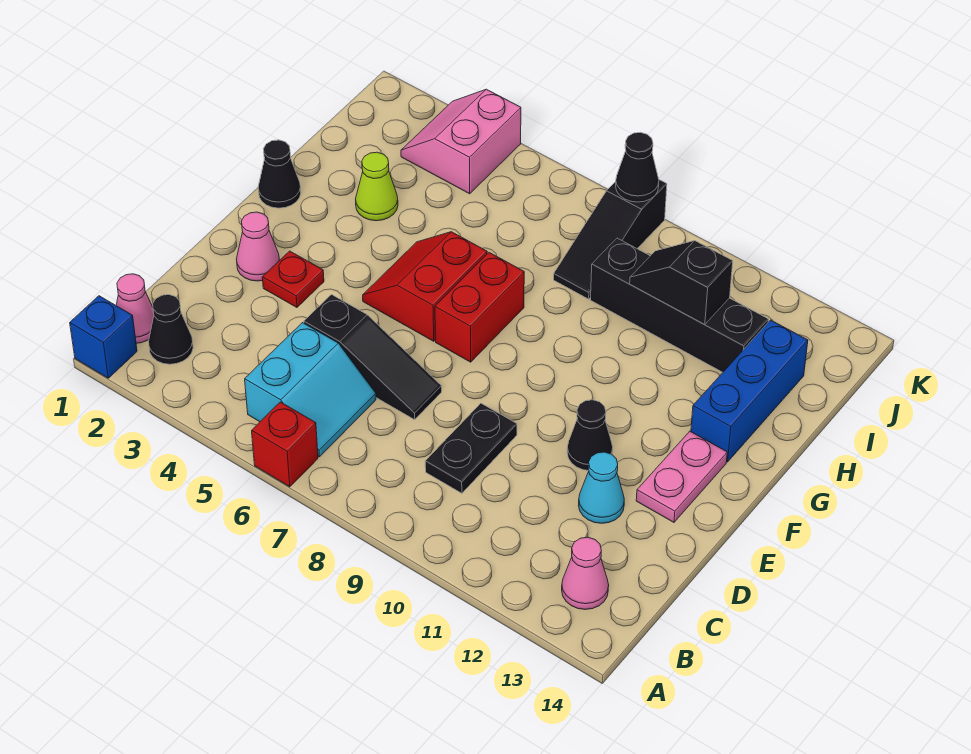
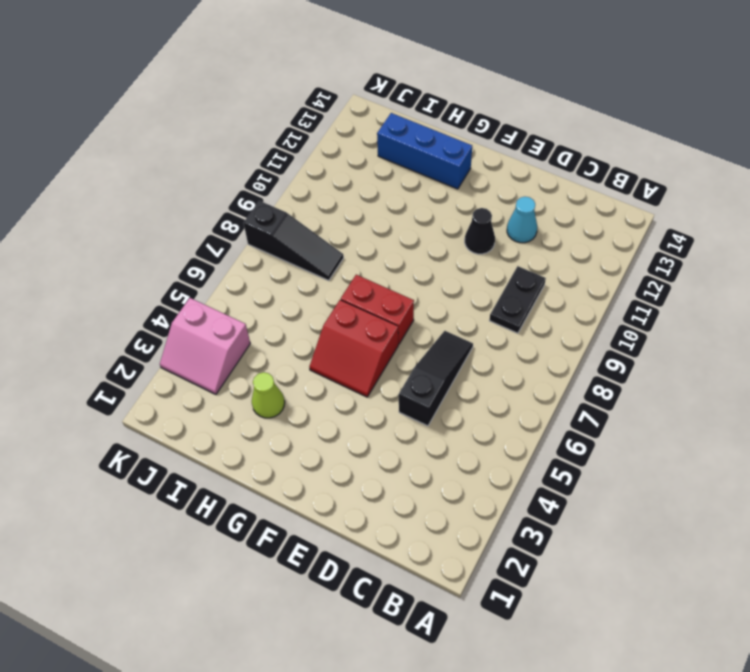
black 1x2 plate [489,266,546,333] -> black 1x2 plate turned to [425,403,517,493]
none -> blue 1x1 brick [70,296,137,378]
none -> red 1x1 brick [252,402,318,487]
none -> pink 1x1 cone [116,274,154,343]

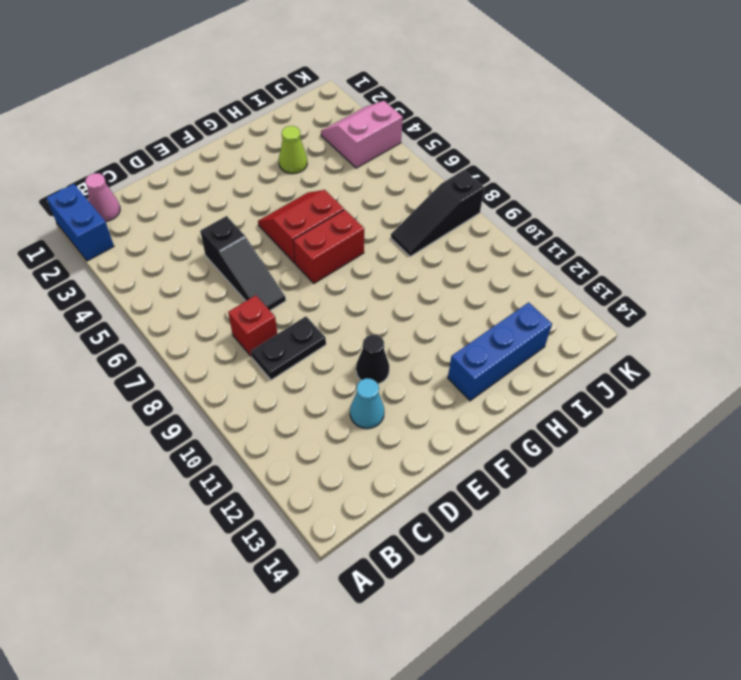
blue 1x2 brick [47,184,114,261] -> blue 1x1 brick [70,296,137,378]
red 1x1 brick [228,295,277,357] -> red 1x1 brick moved to [252,402,318,487]
none -> black 1x1 cone [149,295,193,364]
none -> cyan 2x2 slope [245,323,376,457]
none -> pink 1x1 cone [562,537,609,610]

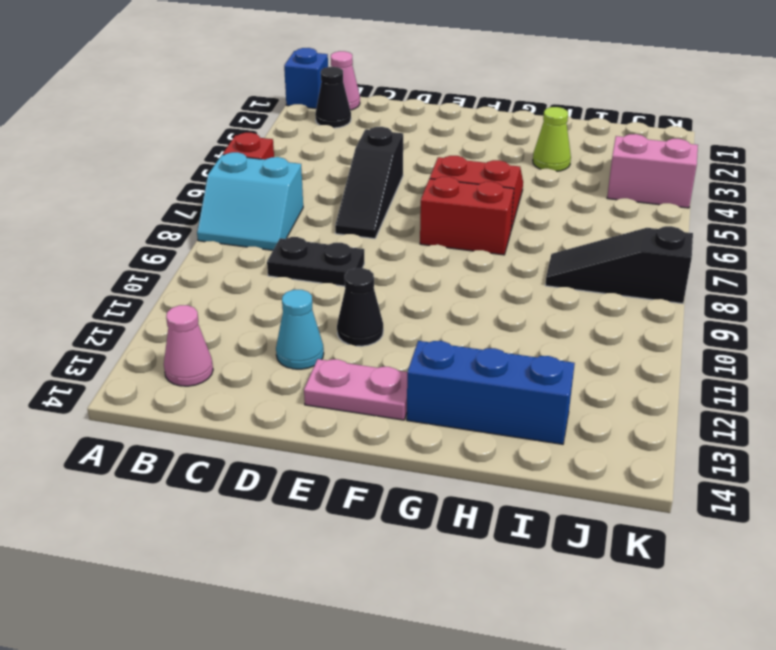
cyan 2x2 slope [197,152,303,250] -> cyan 2x2 slope moved to [245,323,376,457]
none -> pink 1x1 cone [237,212,279,281]
none -> red 1x1 plate [262,251,324,307]
none -> black 1x1 cone [258,140,301,208]

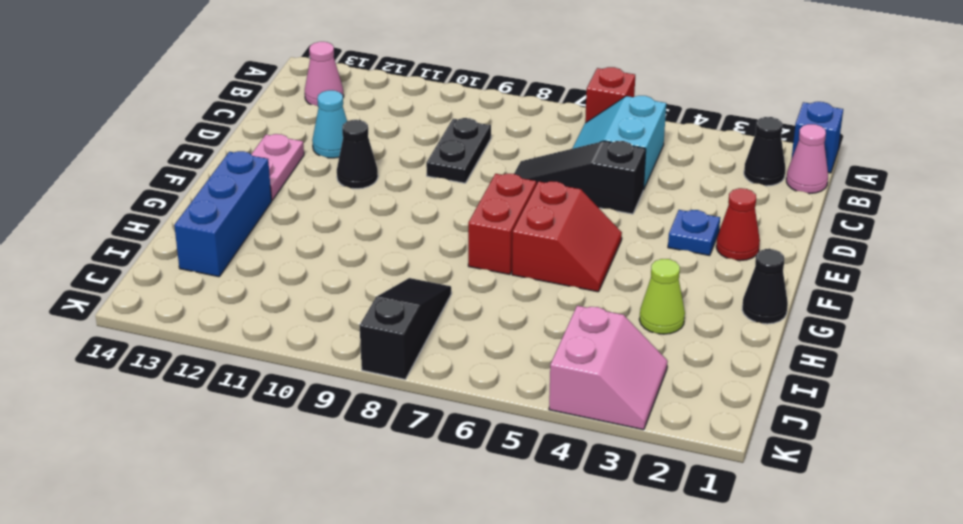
red 1x1 cone [716,188,760,261] -> pink 1x1 cone [237,212,279,281]
blue 1x1 plate [668,210,720,256] -> red 1x1 plate [262,251,324,307]
none -> black 1x4 brick [591,238,768,372]
none -> black 1x2 slope [630,241,733,325]
none -> black 1x1 cone [616,132,659,202]

